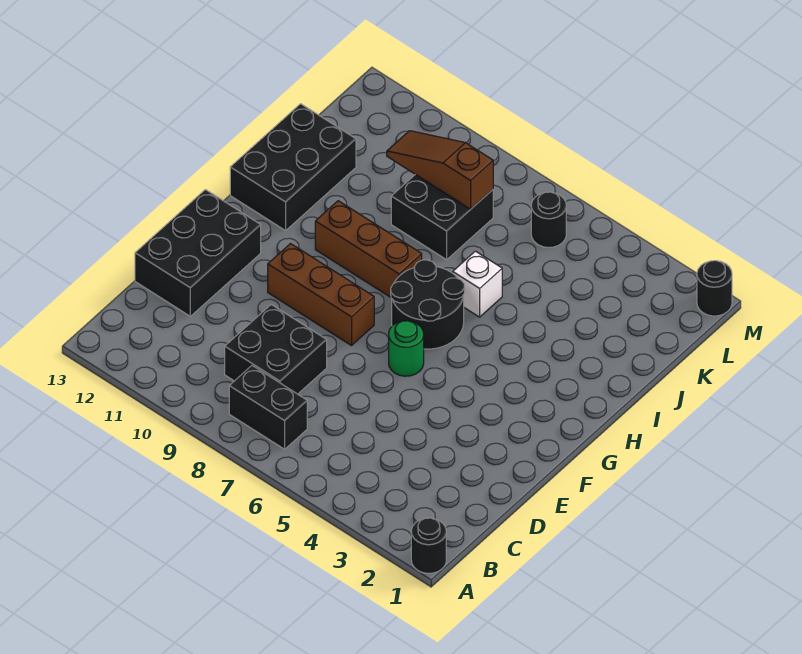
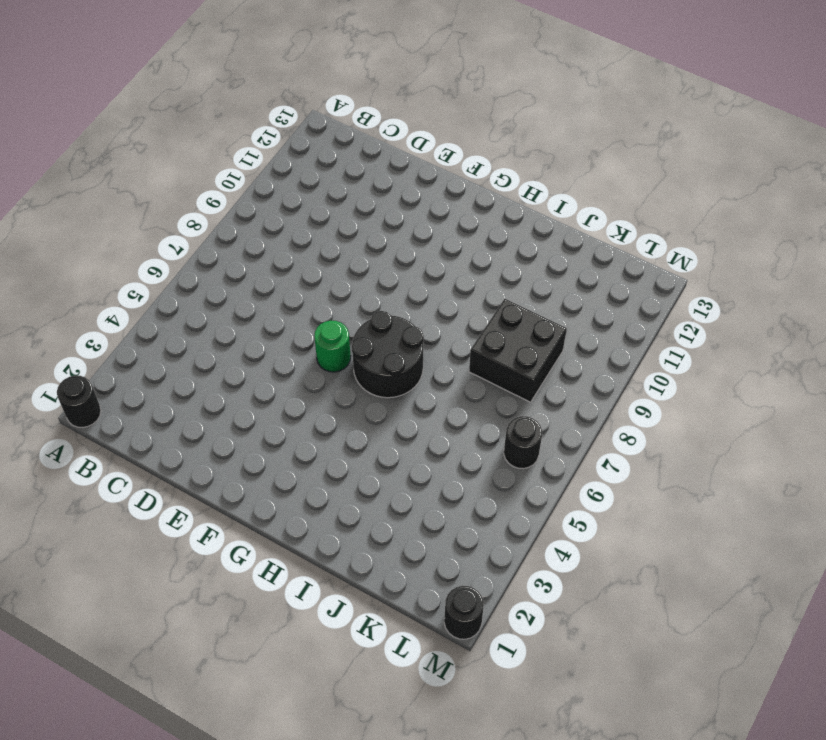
none -> black 1x2 brick [229,366,307,449]
none -> black 2x2 brick [225,304,327,394]
none -> black 2x3 brick [135,190,261,316]

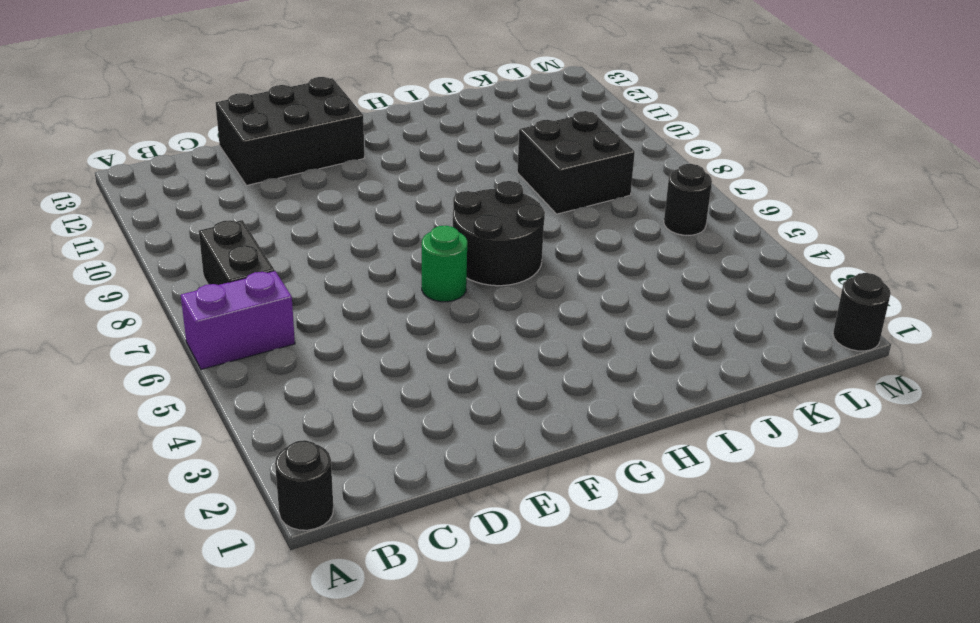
purple 1x2 brick [181,271,295,369] -> none
none -> black 2x2 brick [225,304,327,394]
none -> brown 1x3 brick [268,244,374,346]
none -> brown 1x3 brick [315,201,422,297]

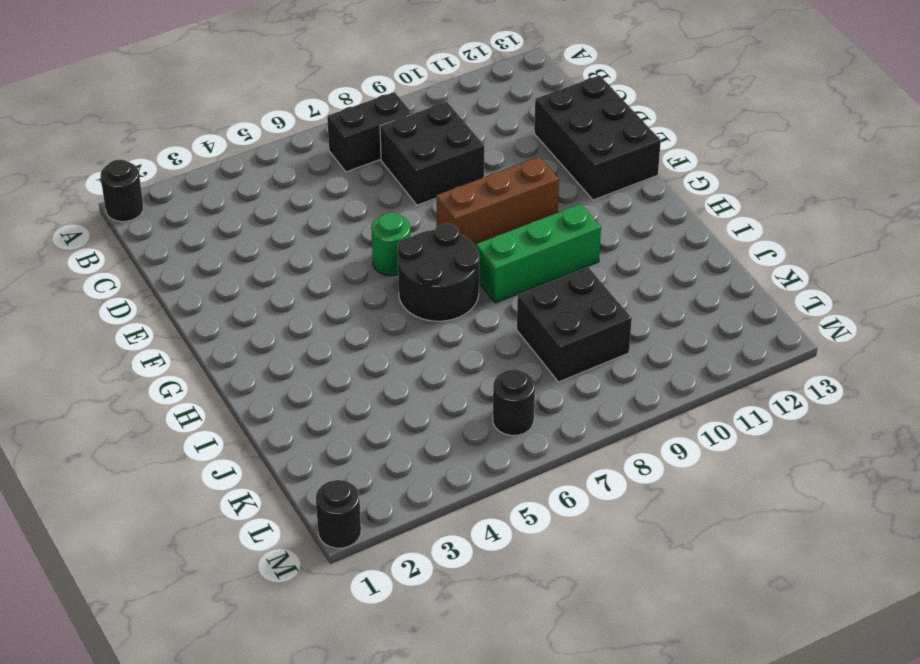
green 1x3 brick [476,204,601,303] -> brown 1x3 brick [315,201,422,297]
none -> black 2x3 brick [230,104,356,231]
none -> white 1x1 brick [453,251,502,317]
none -> brown 1x3 slope [387,131,493,209]

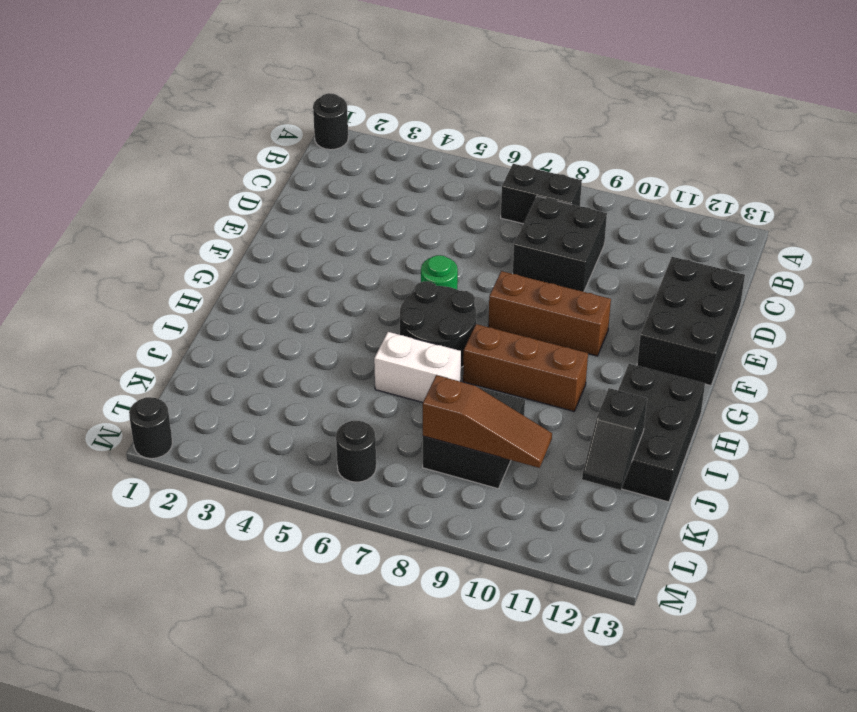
white 1x2 brick [374,332,461,403] -> white 1x1 brick [453,251,502,317]
black 1x2 slope [582,388,647,490] -> none

